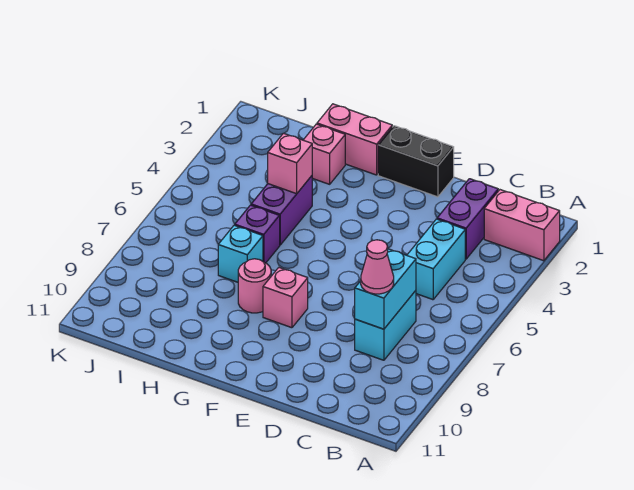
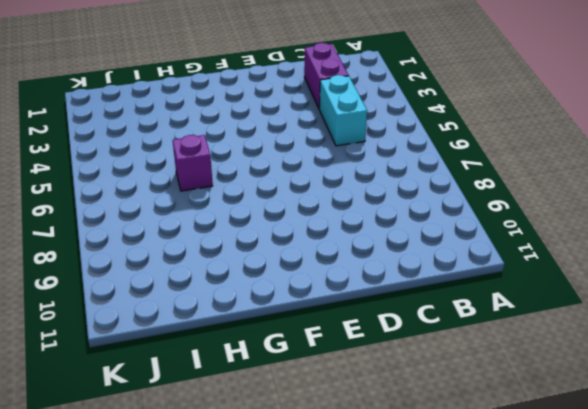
none -> pink 1x2 brick [484,190,560,261]
none -> cyan 1x2 brick [355,291,416,360]
none -> black 1x2 brick [378,126,454,197]

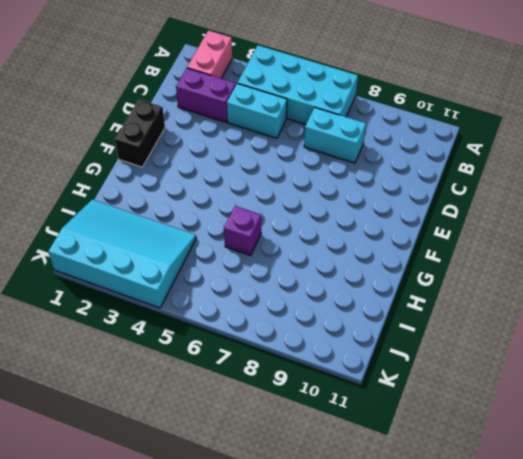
cyan 2x4 brick [238,45,358,124] -> none
cyan 3x4 slope [48,200,196,308] -> none
none -> pink 1x1 brick [263,268,308,328]
none -> pink 1x2 brick [317,104,392,175]
none -> pink 1x1 round brick [238,259,271,313]

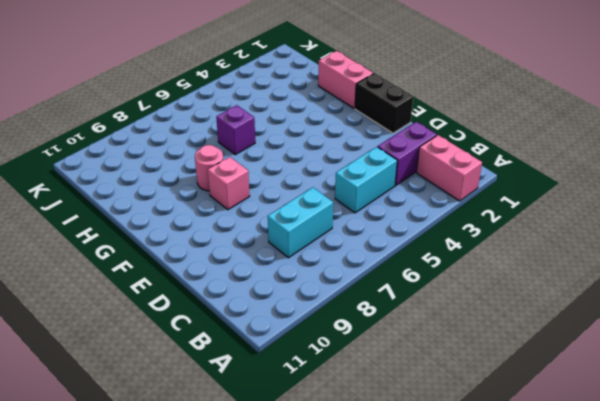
none -> pink 1x1 brick [304,124,345,184]
none -> purple 1x2 brick [251,176,312,245]
none -> cyan 1x1 brick [218,225,263,282]

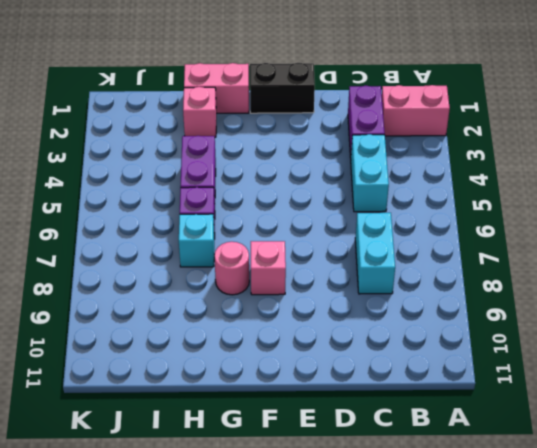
none -> cyan 1x2 brick [355,249,416,329]
none -> pink 1x1 brick [268,133,312,194]
none -> pink 1x1 cone [361,240,394,294]

